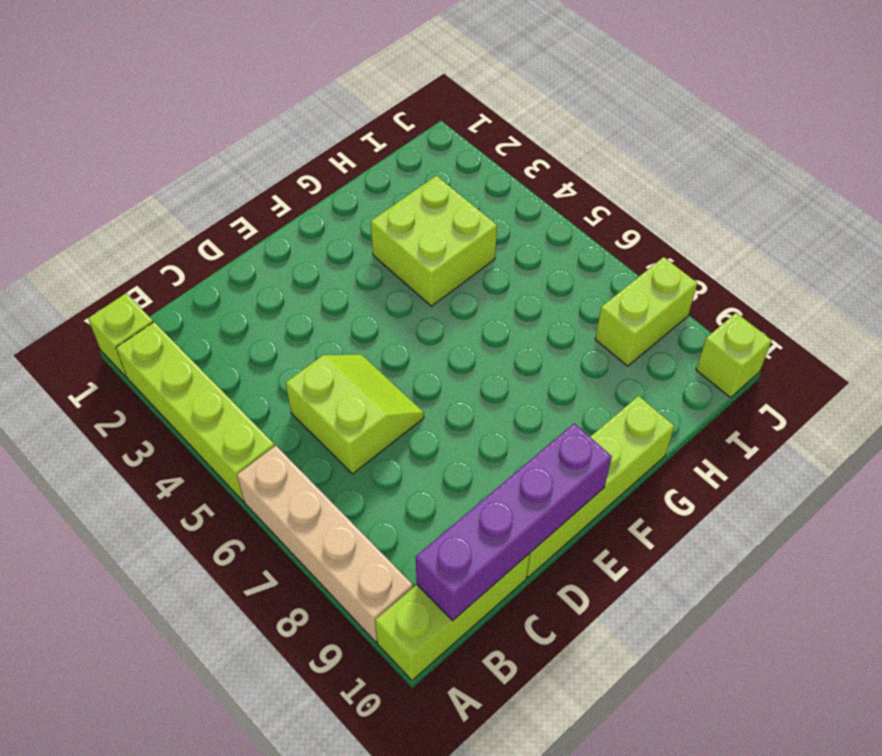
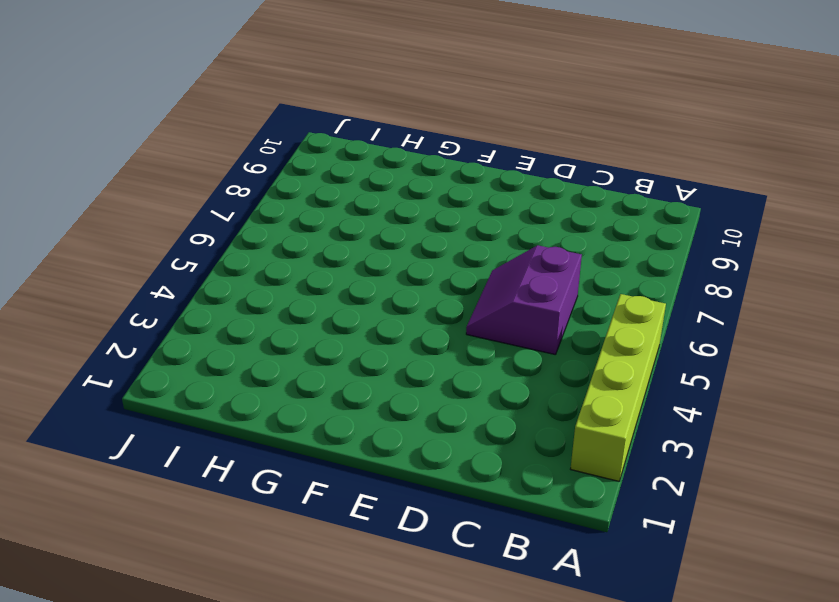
purple 2x2 slope [466,245,582,355] -> lime 2x2 slope [286,355,424,474]
none -> lime 1x1 brick [88,293,153,378]
none -> tan 1x4 brick [237,446,413,642]

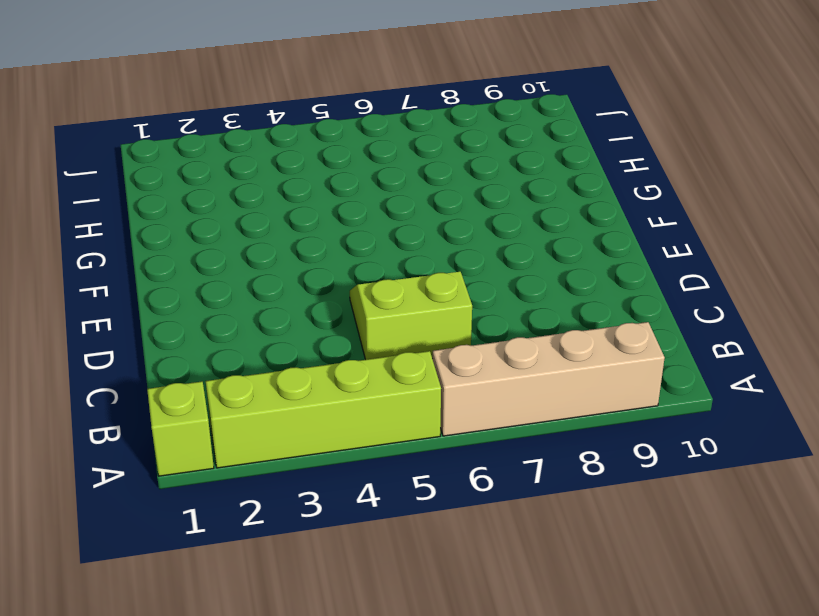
none -> lime 1x3 brick [375,553,530,680]
none -> lime 1x4 brick [527,396,674,577]

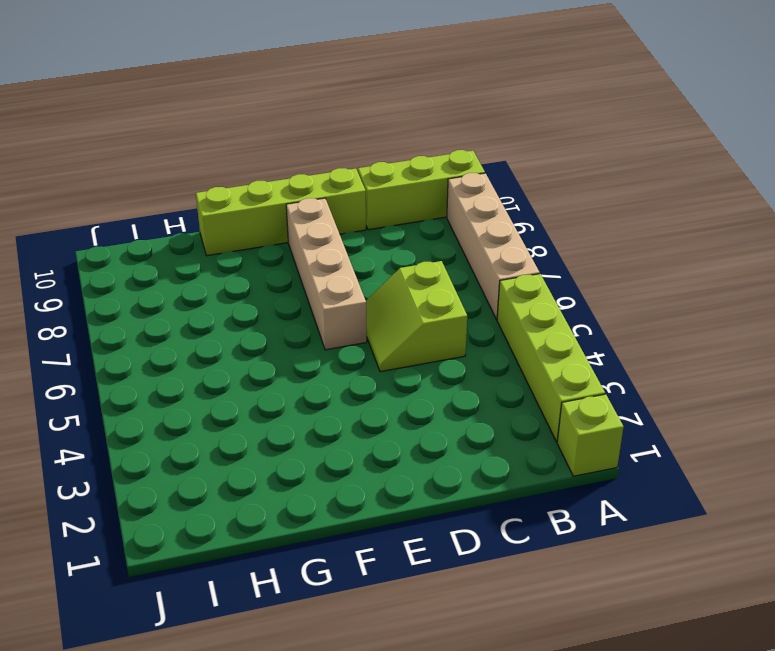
tan 1x4 brick [286,198,367,350] -> none
none -> lime 2x2 brick [371,176,497,306]
none -> lime 1x2 brick [595,257,697,366]

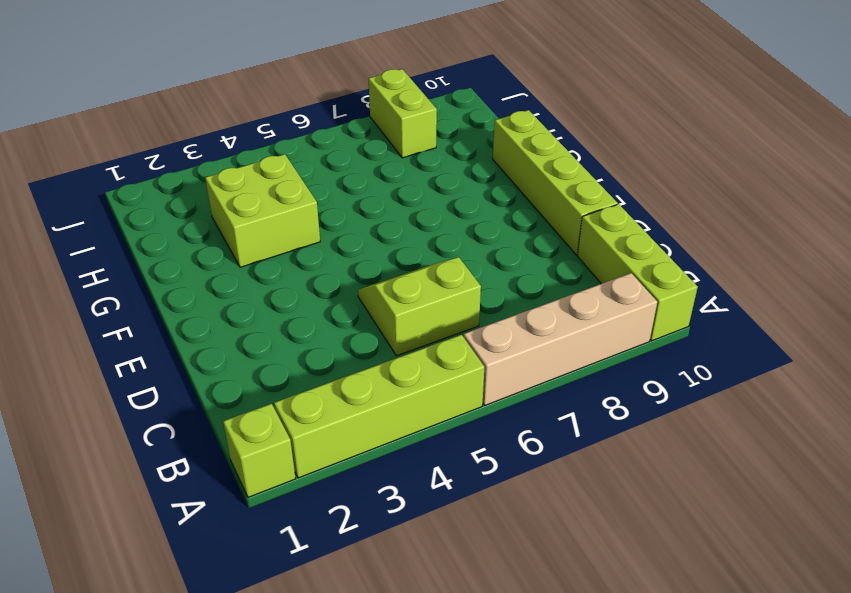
none -> lime 1x1 brick [696,313,772,398]
none -> purple 1x4 brick [416,424,612,621]

